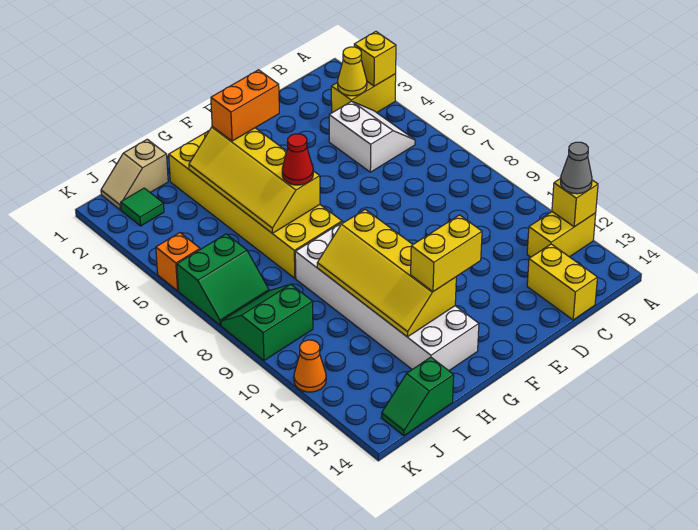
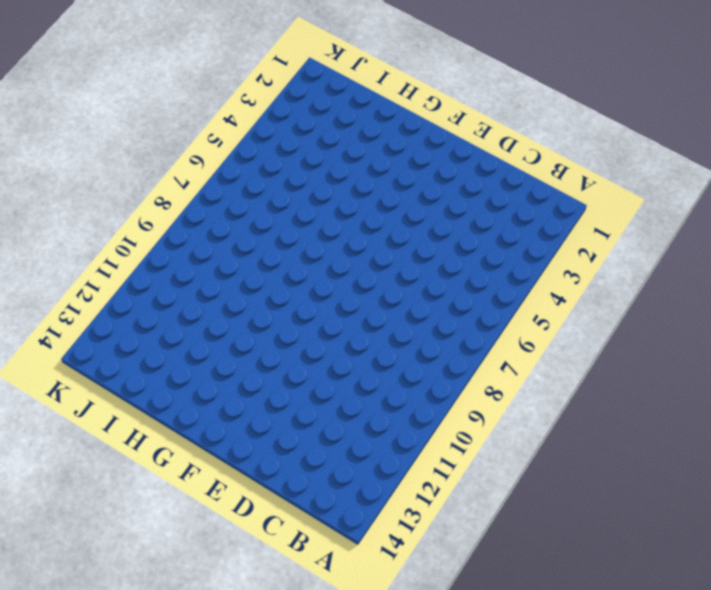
none -> yellow 1x2 brick [331,74,396,113]
none -> yellow 1x2 brick [527,212,596,257]
none -> white 2x2 slope [329,101,415,172]

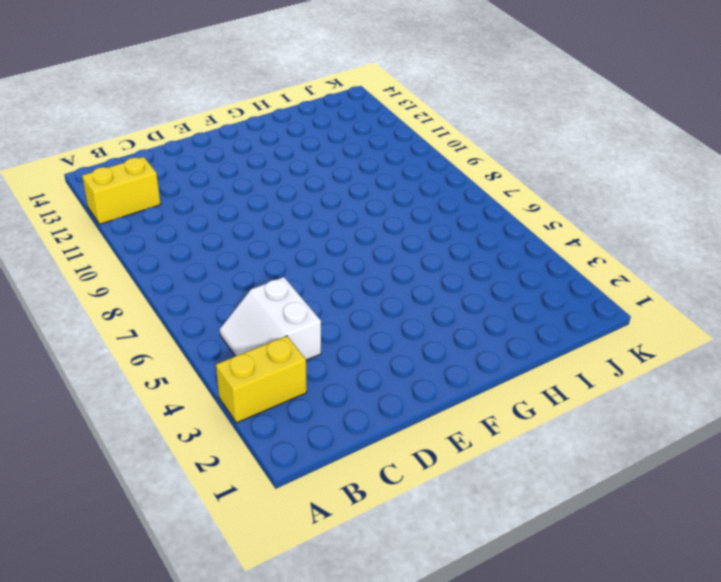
none -> yellow 1x2 brick [527,244,598,320]
none -> yellow 2x6 brick [169,131,342,278]
none -> white 2x6 brick [295,222,479,371]

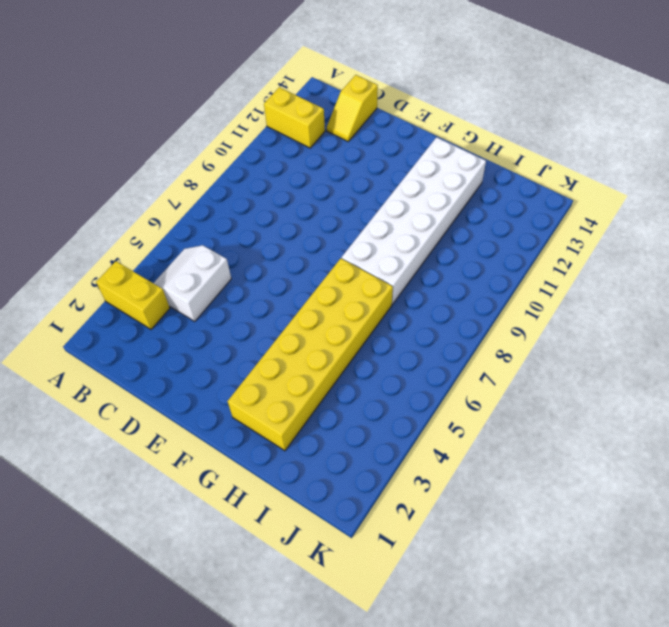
yellow 1x2 slope [327,75,378,141] -> yellow 1x2 brick [527,244,598,320]
none -> tan 1x2 slope [101,139,168,210]
none -> green 1x2 slope [381,357,454,436]
none -> green 1x1 tile [121,188,164,226]

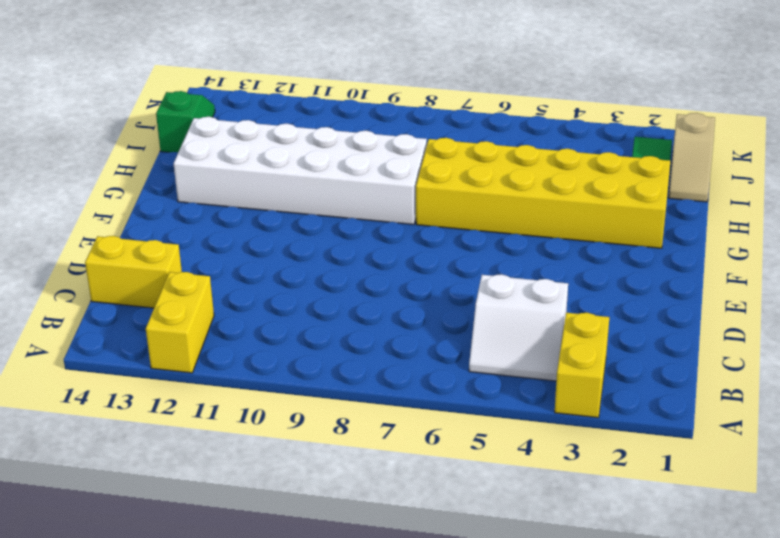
tan 1x2 slope [669,113,715,202] -> tan 1x2 slope turned to [101,139,168,210]
none -> green 2x2 slope [177,234,269,325]
none -> green 2x2 slope [221,284,313,361]
none -> orange 1x1 brick [156,233,200,291]

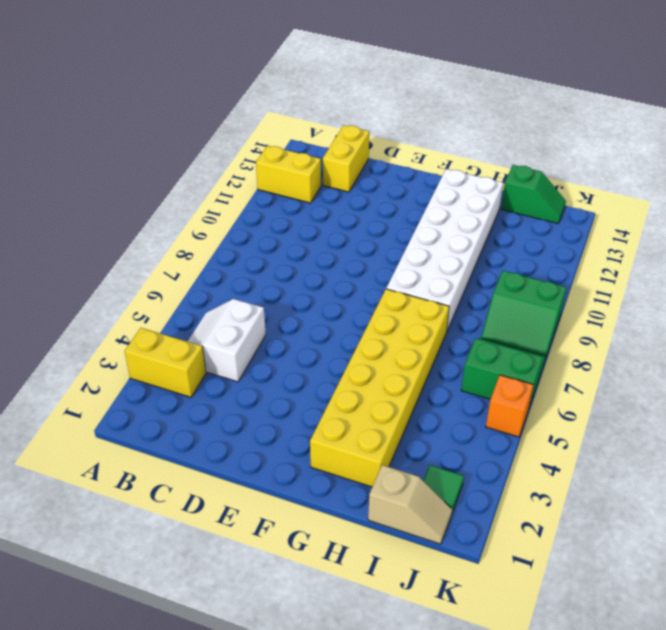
none -> orange 1x1 cone [294,340,326,392]
none -> yellow 1x1 brick [354,32,396,86]
none -> yellow 1x1 brick [552,178,598,227]

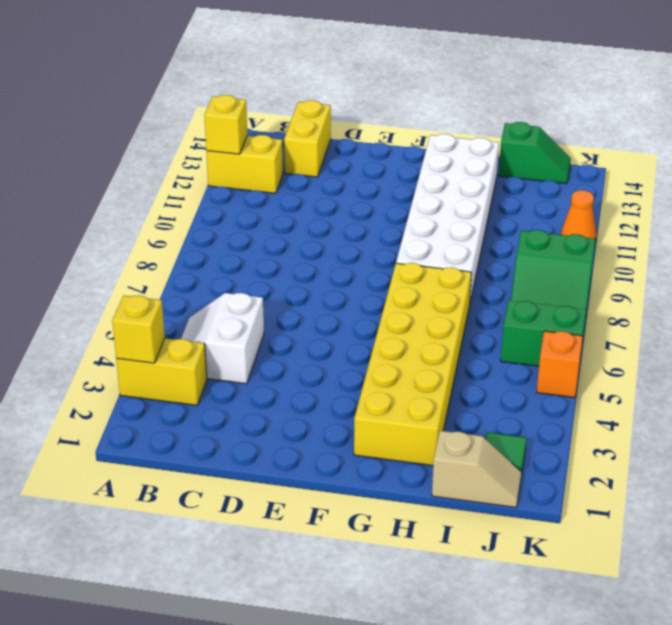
none -> yellow 1x1 cone [338,47,367,96]
none -> yellow 2x4 slope [189,127,320,233]
none -> yellow 2x4 slope [317,209,456,337]

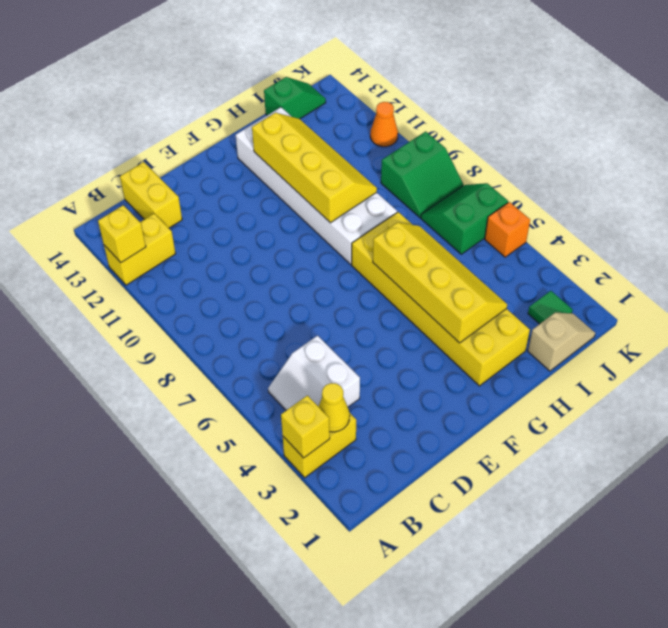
none -> grey 1x1 cone [561,142,592,194]
none -> orange 1x2 brick [211,70,279,141]
none -> yellow 1x2 brick [411,215,482,292]

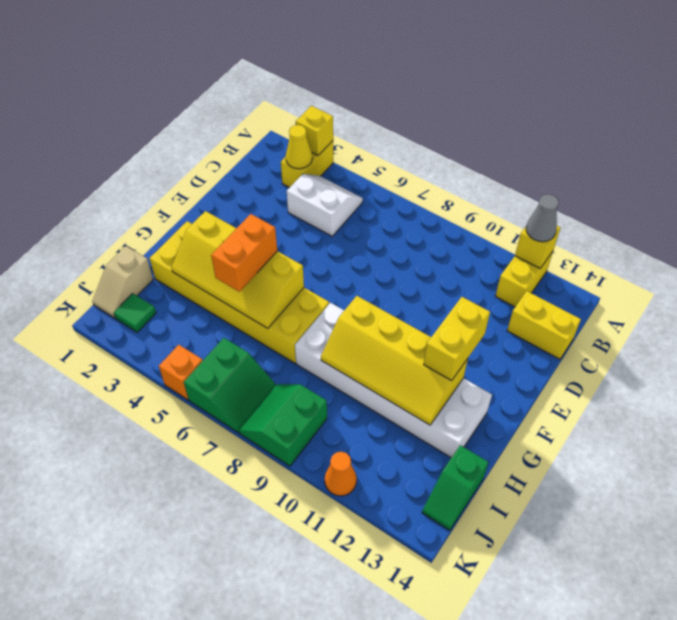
orange 1x2 brick [211,214,277,292] -> orange 1x2 brick moved to [211,70,279,141]
none -> red 1x1 cone [282,134,313,185]

